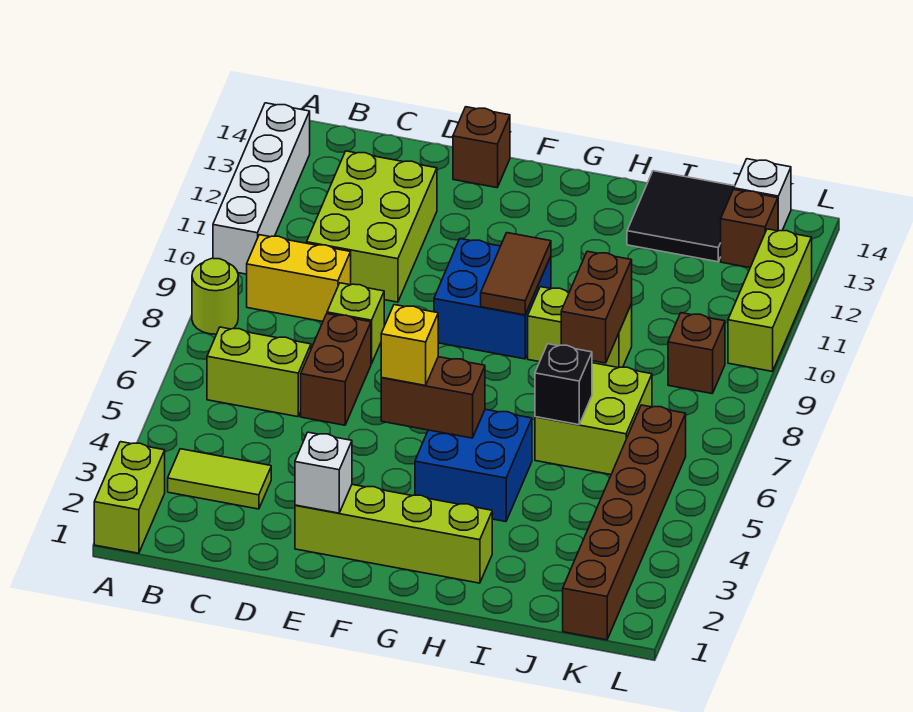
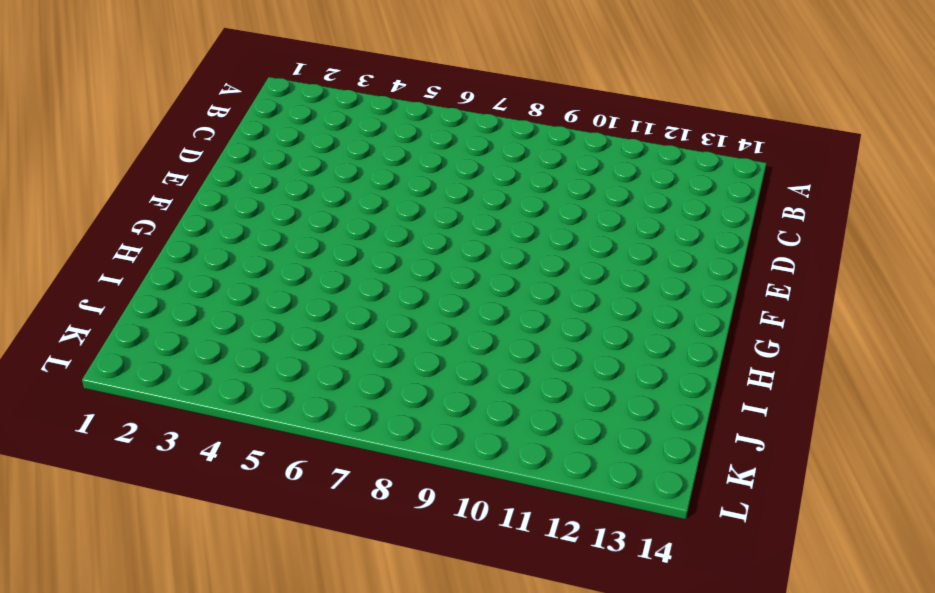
none -> lime 1x2 brick [94,442,165,553]
none -> lime 1x1 round brick [192,258,238,334]
none -> white 1x4 brick [213,103,310,274]

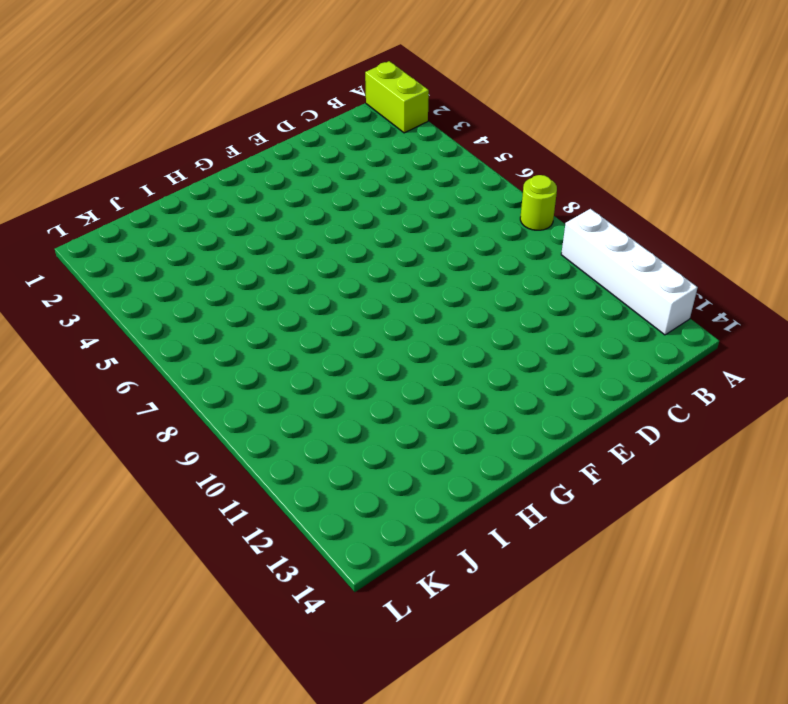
none -> lime 1x2 tile [168,449,271,509]
none -> lime 1x2 brick [207,327,311,417]
none -> yellow 1x2 brick [247,235,351,322]

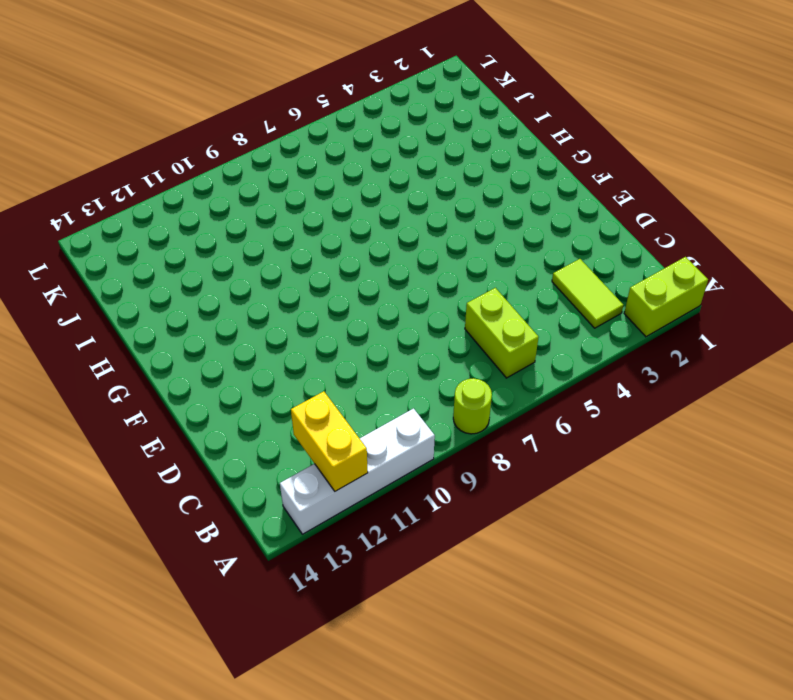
yellow 1x2 brick [291,391,368,491] -> yellow 1x2 brick moved to [247,235,351,322]
none -> lime 2x3 brick [307,151,437,302]
none -> brown 1x2 brick [301,314,371,425]
none -> lime 1x1 brick [327,283,384,364]

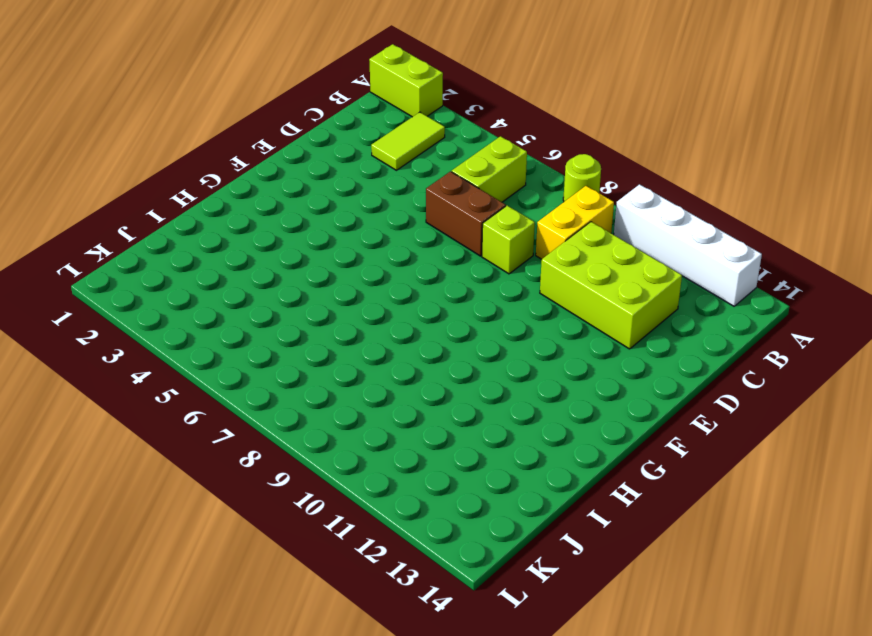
none -> lime 1x4 brick [295,485,492,583]
none -> brown 1x1 brick [453,107,510,188]
none -> blue 2x2 brick [434,239,551,359]

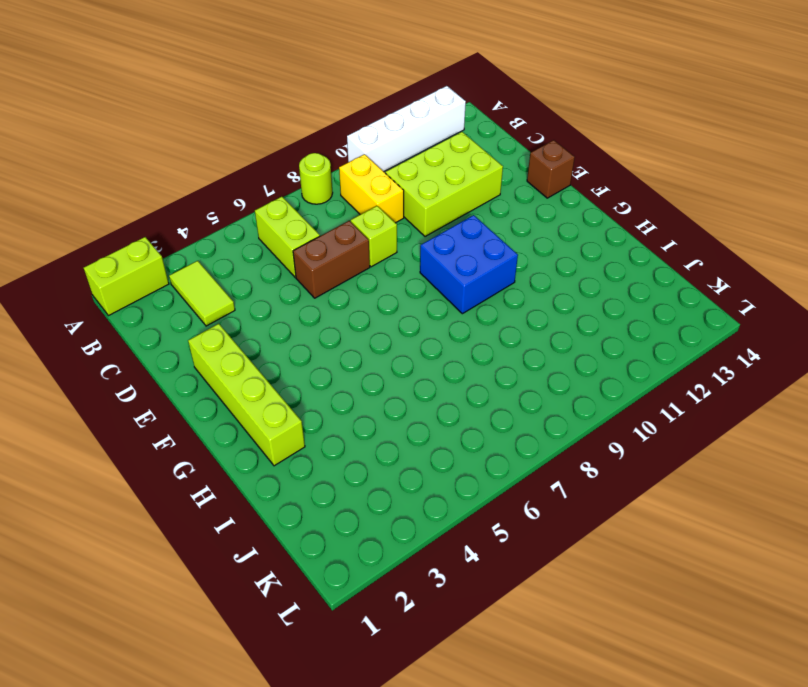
none -> blue 2x2 brick [415,409,532,522]
none -> lime 1x2 brick [528,287,632,368]
none -> lime 2x2 brick [535,363,652,475]

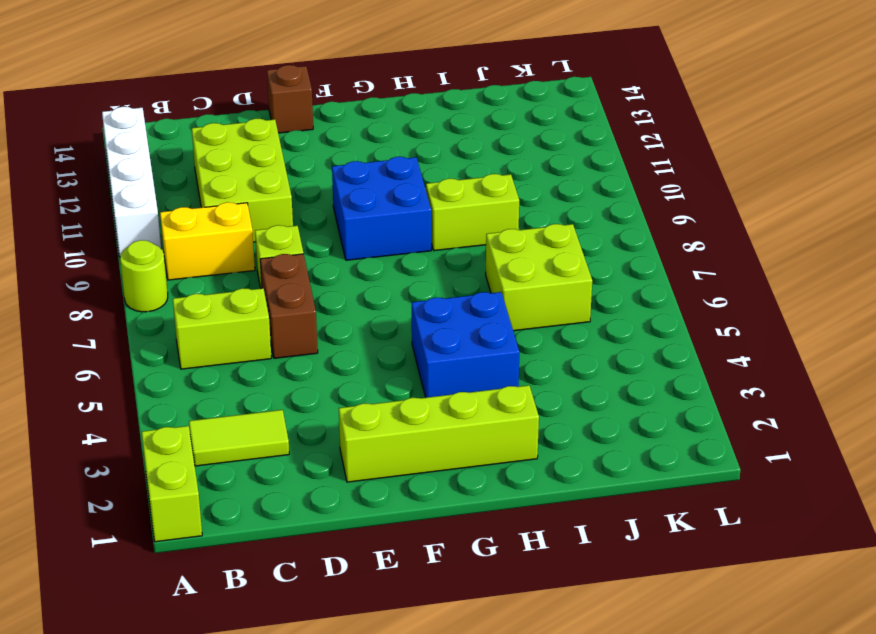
none -> black 2x2 tile [627,171,735,262]
none -> brown 1x6 brick [563,405,686,640]
none -> brown 1x1 brick [668,313,725,394]

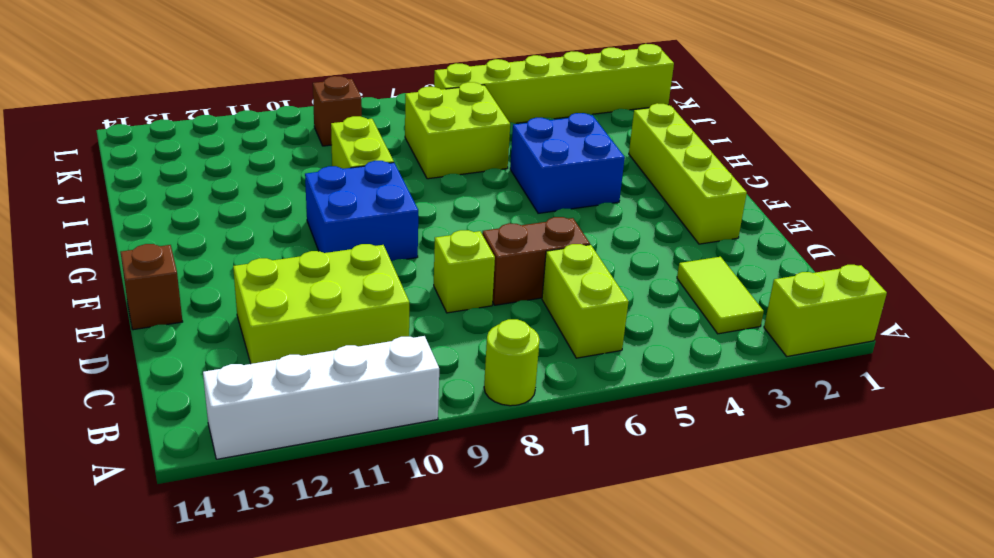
lime 1x6 brick [434,44,674,123] -> brown 1x6 brick [563,405,686,640]
none -> yellow 1x2 brick [247,235,351,322]
none -> black 2x2 tile [627,171,735,262]
none -> brown 1x1 brick [721,190,778,268]

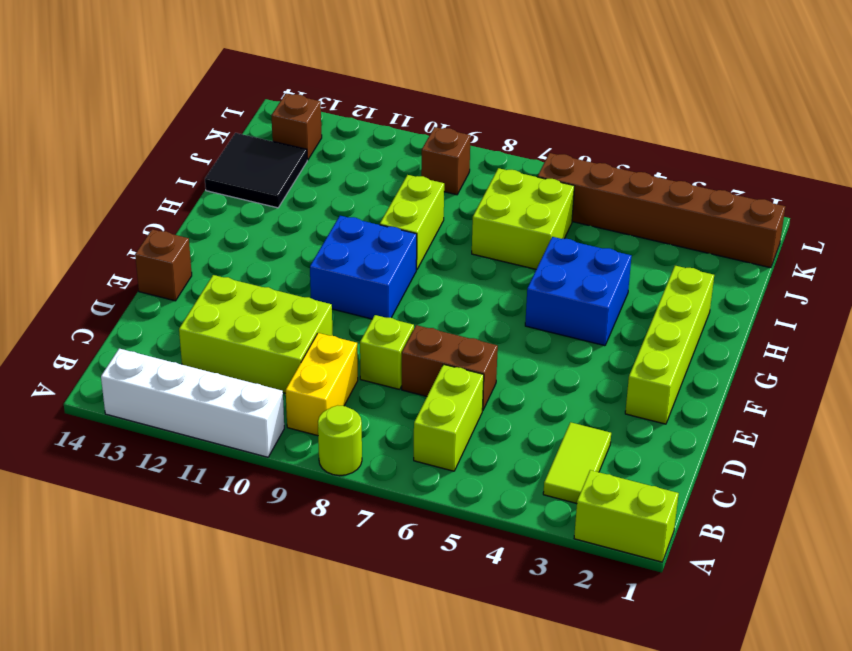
none -> white 1x1 brick [734,159,791,231]
none -> lime 1x3 brick [728,229,812,371]
none -> white 1x1 brick [295,432,352,513]

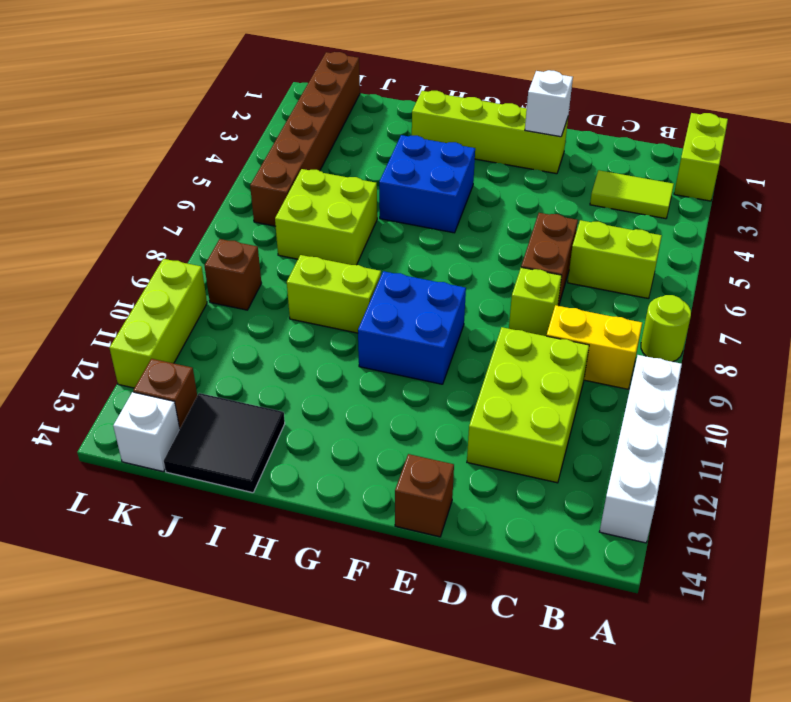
none -> brown 1x2 brick [381,357,485,438]
none -> brown 1x2 tile [481,233,551,315]
none -> black 1x1 brick [535,344,592,425]

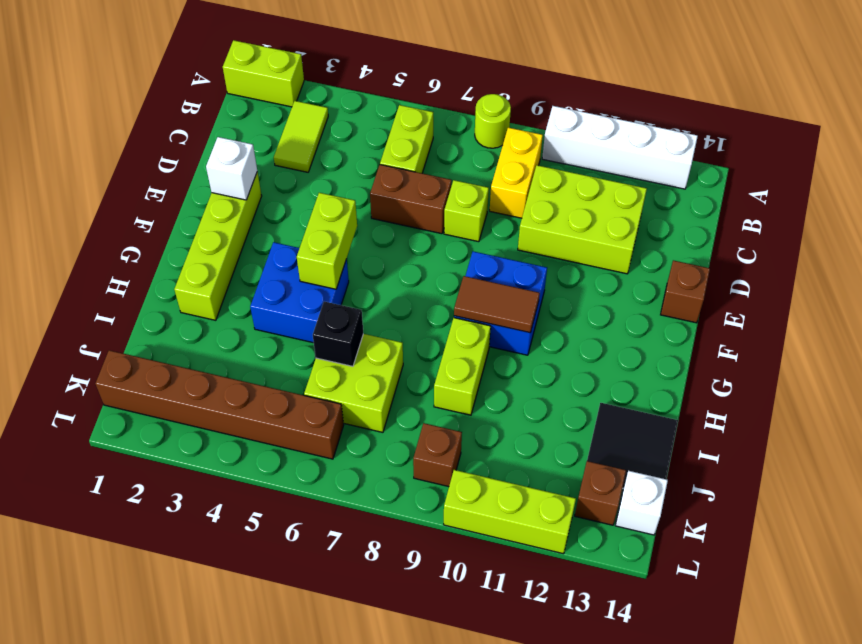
lime 1x2 brick [297,193,357,289] -> brown 1x2 brick [381,357,485,438]
none -> brown 1x2 brick [561,251,632,363]
none -> yellow 1x1 brick [381,305,438,386]

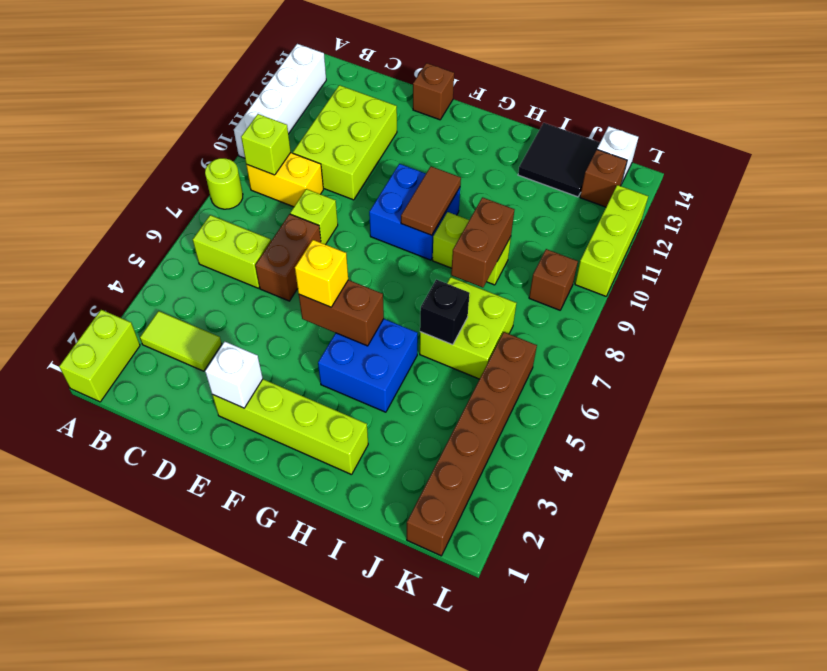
lime 1x1 brick [241,114,291,175] -> none

